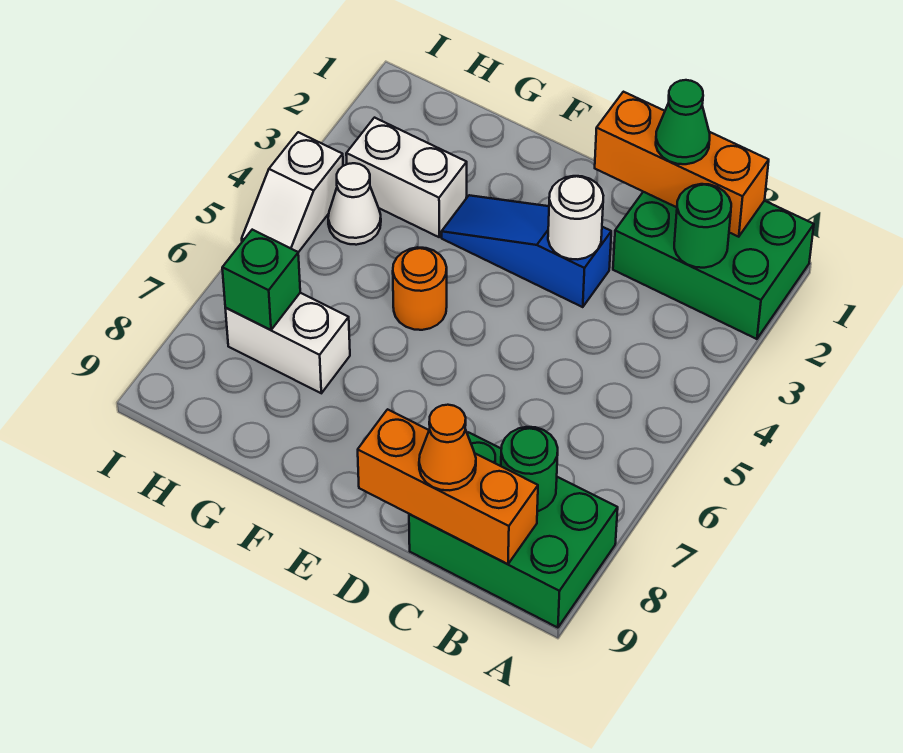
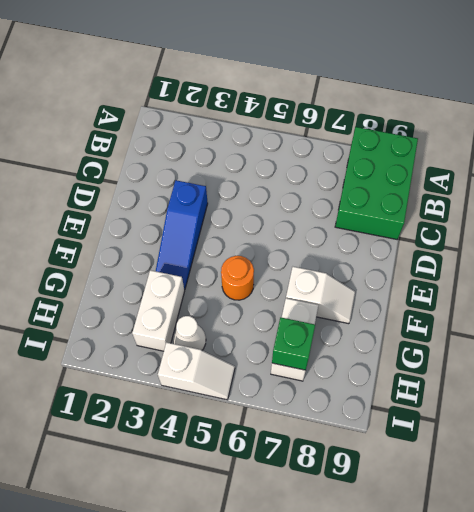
white 1x2 slope [286,267,355,324] -> none
none -> green 2x3 brick [613,192,814,339]
none -> orange 1x3 brick [595,92,769,237]
none -> green 1x1 round brick [674,184,731,268]

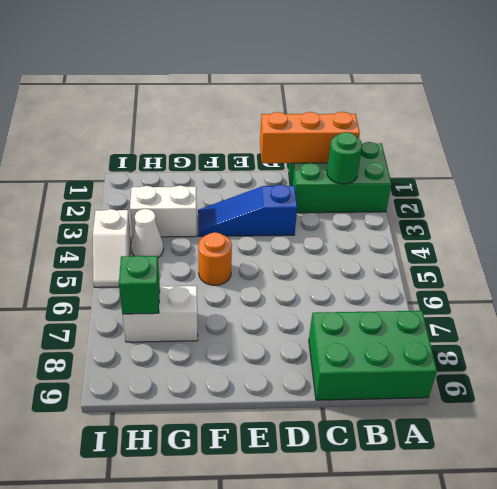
none -> green 1x1 round brick [501,427,558,511]
none -> orange 1x3 brick [358,409,538,564]
none -> white 1x1 round brick [548,176,603,259]

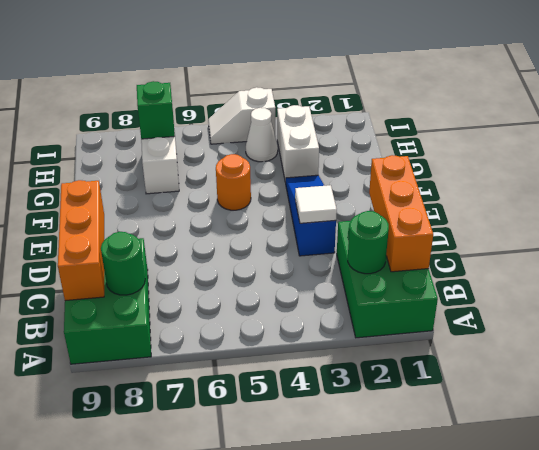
white 1x1 tile [295,185,337,223] -> white 1x1 round brick [548,176,603,259]
none -> green 1x1 cone [656,80,710,164]
none -> orange 1x1 cone [419,405,476,490]

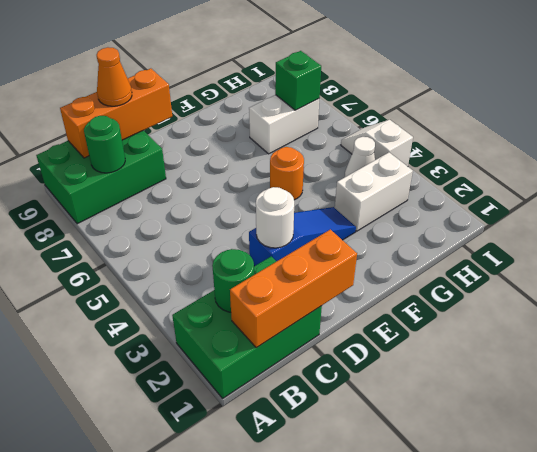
none -> green 1x1 cone [656,80,710,164]

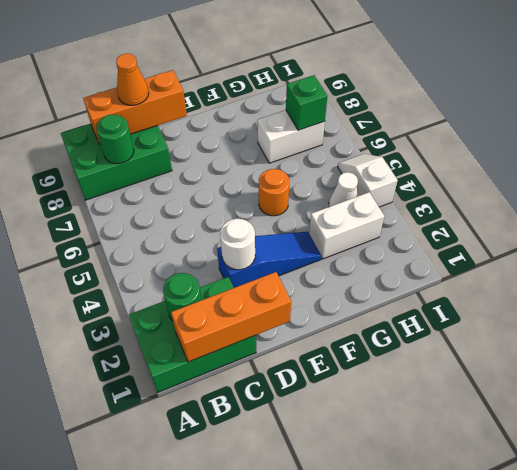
none -> green 1x1 cone [656,80,710,164]

